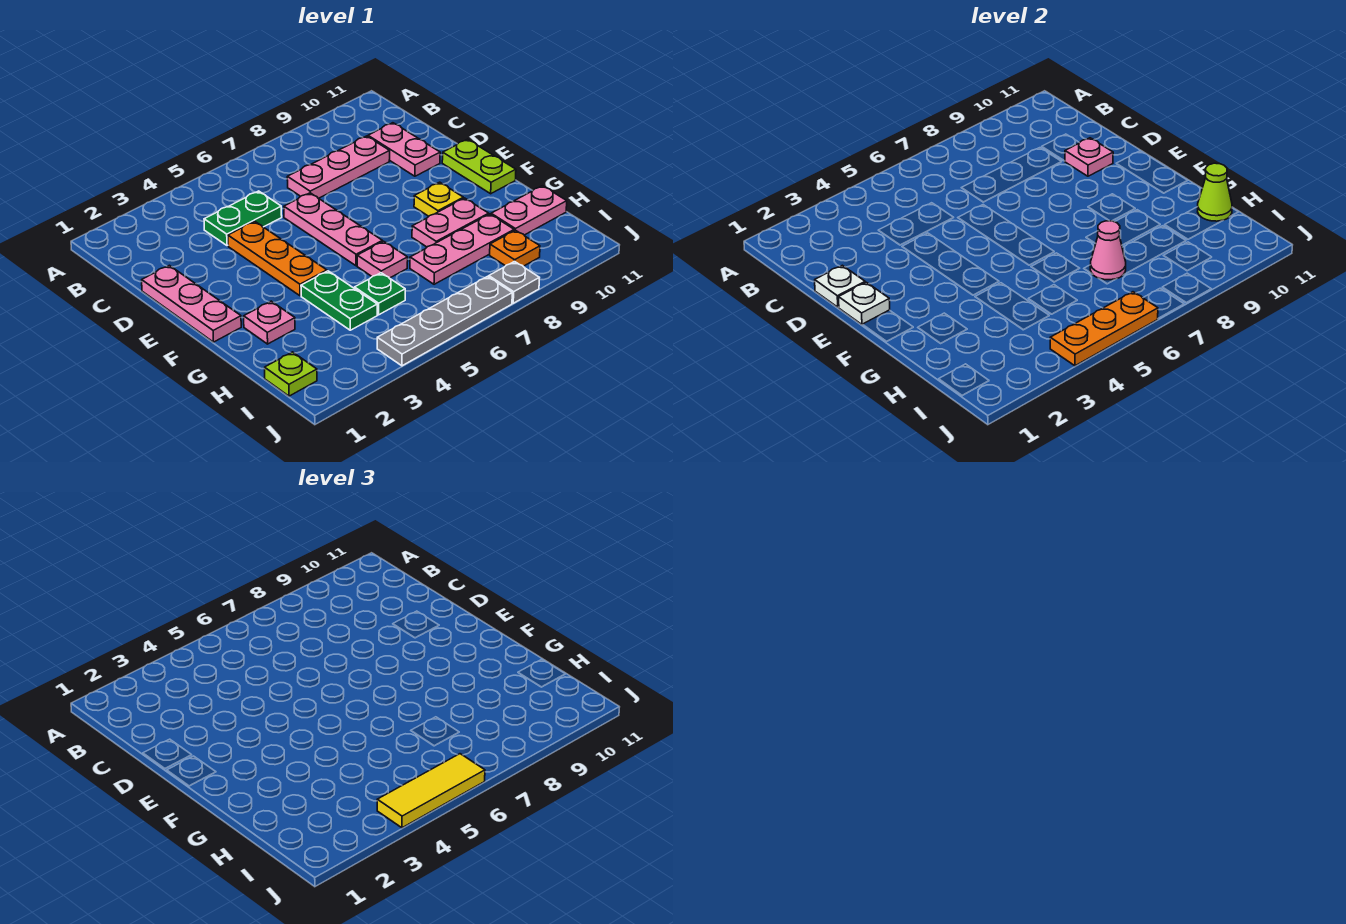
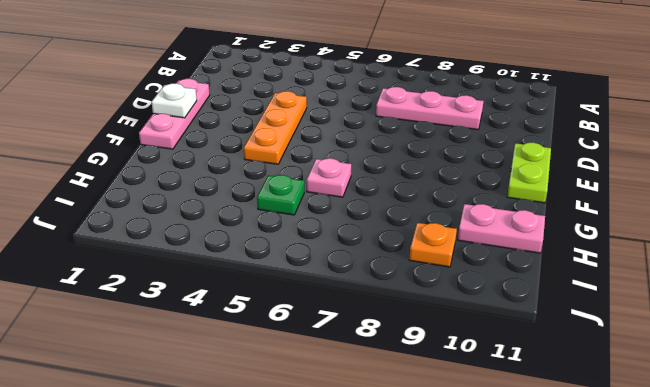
none -> green 1x2 plate [204,191,282,246]
none -> pink 1x2 plate [368,123,440,176]
none -> pink 1x3 plate [284,193,382,266]

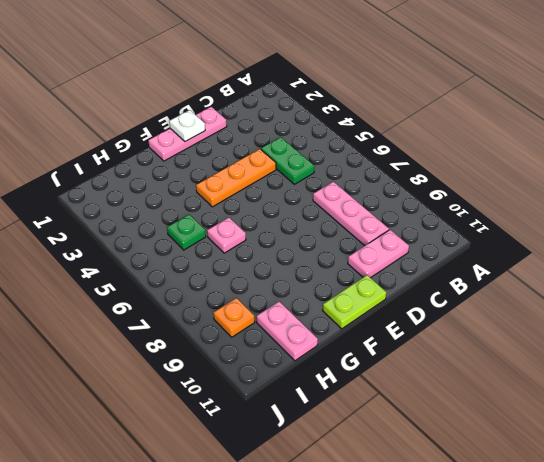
none -> pink 1x3 plate [284,193,382,266]
none -> yellow 1x1 plate [414,182,463,216]
none -> pink 1x1 plate [244,301,295,344]

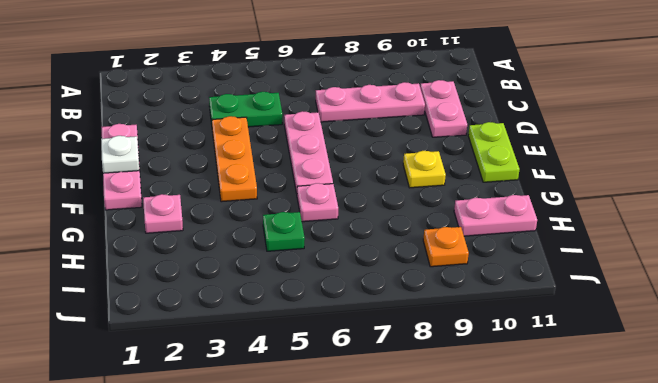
none -> green 1x2 plate [301,271,377,330]
none -> pink 1x2 plate [412,198,489,247]
none -> pink 1x3 plate [410,214,514,284]

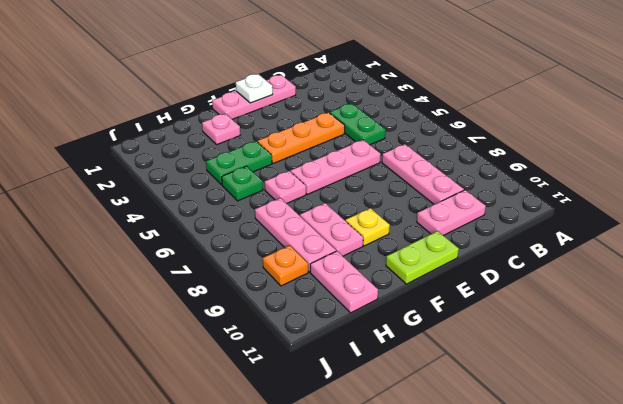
none -> lime 1x1 plate [265,352,317,396]
none -> grey 1x4 plate [377,277,512,366]
none -> grey 1x1 plate [489,261,539,303]

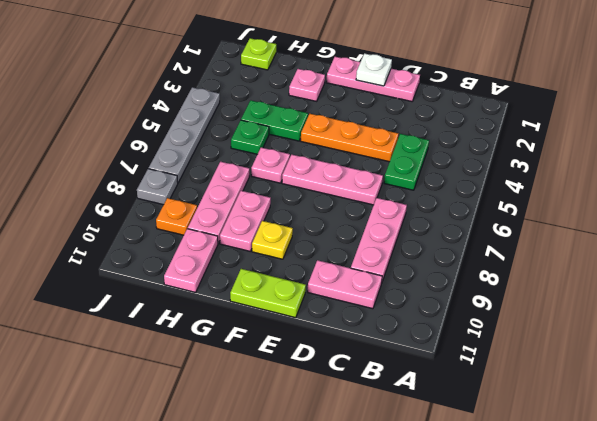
none -> white 1x1 plate [815,265,865,307]
none -> pink 1x1 plate [1065,138,1113,176]
none -> pink 1x1 cone [1090,221,1126,280]

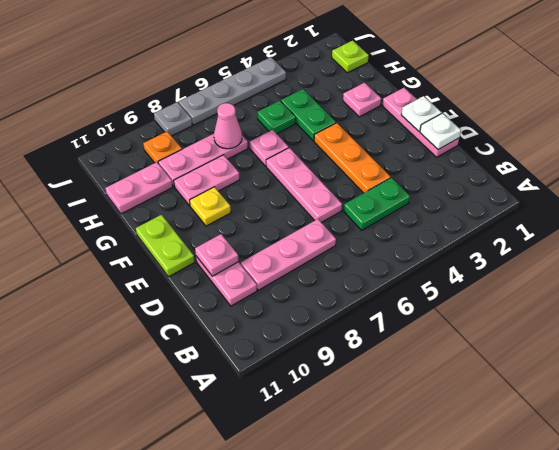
none -> lime 1x1 cone [1198,163,1232,221]
none -> orange 1x3 plate [1050,292,1158,366]
none -> yellow 1x3 tile [377,754,485,828]

